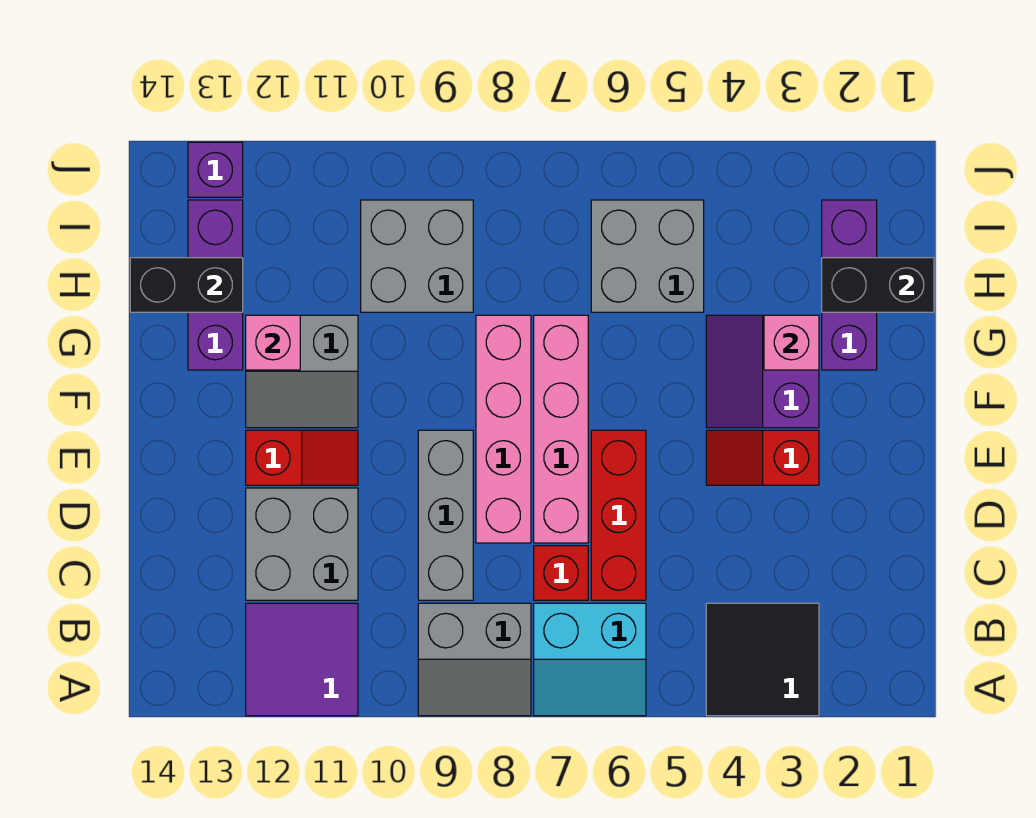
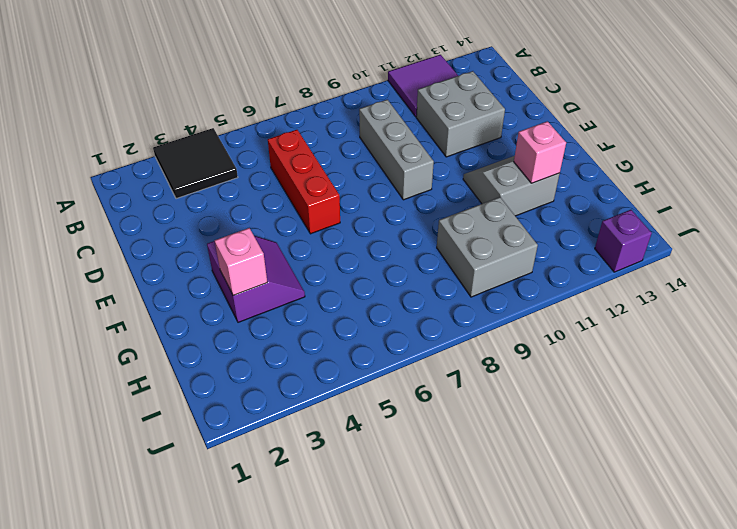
none -> cyan 2x2 slope [534,603,646,716]
none -> grey 2x2 slope [418,603,531,716]
none -> red 1x1 brick [534,546,588,600]

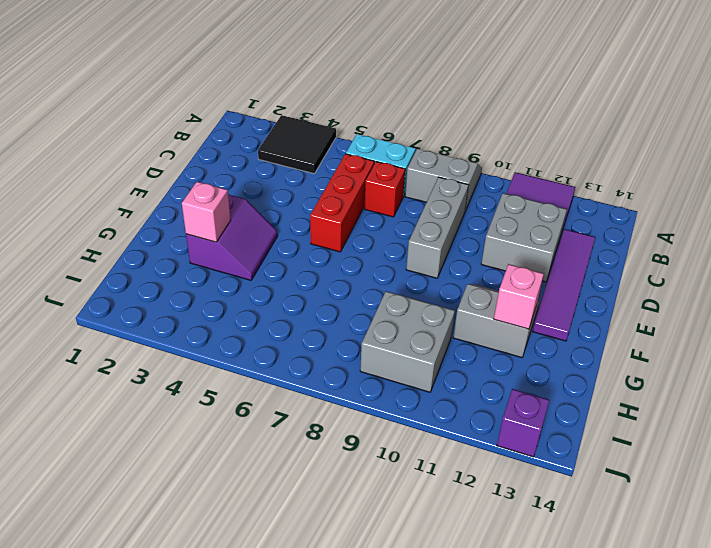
purple 1x4 tile [533,229,595,341] -> none
none -> pink 1x4 brick [534,315,588,543]
none -> pink 1x4 brick [476,315,531,543]
none -> red 1x2 slope [706,430,819,485]

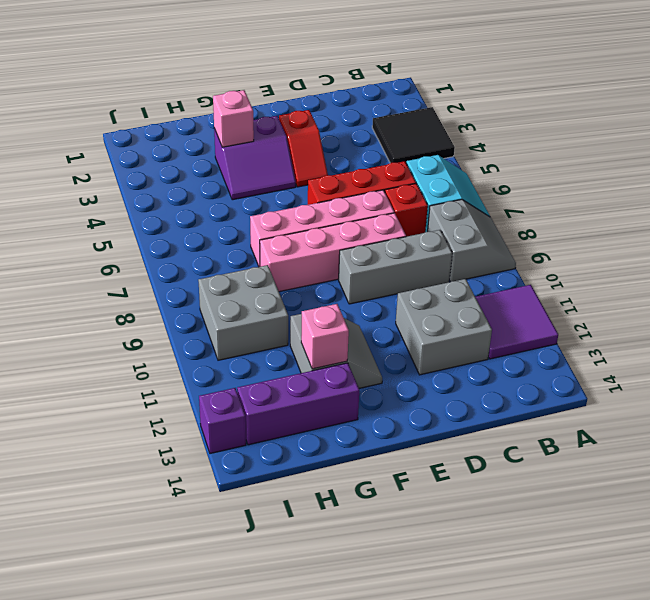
none -> red 1x2 slope [246,430,358,485]
none -> purple 1x3 brick [822,200,877,370]
none -> grey 2x2 brick [591,200,704,312]

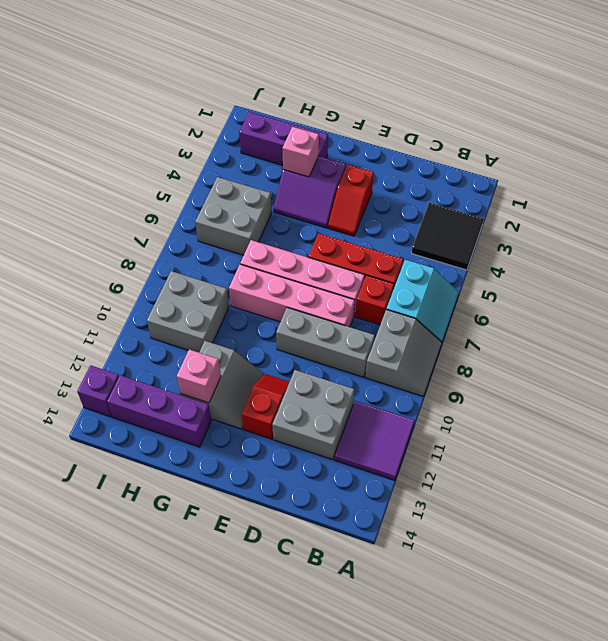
none -> black 1x2 brick [822,258,934,312]
none -> black 1x2 brick [130,258,243,312]

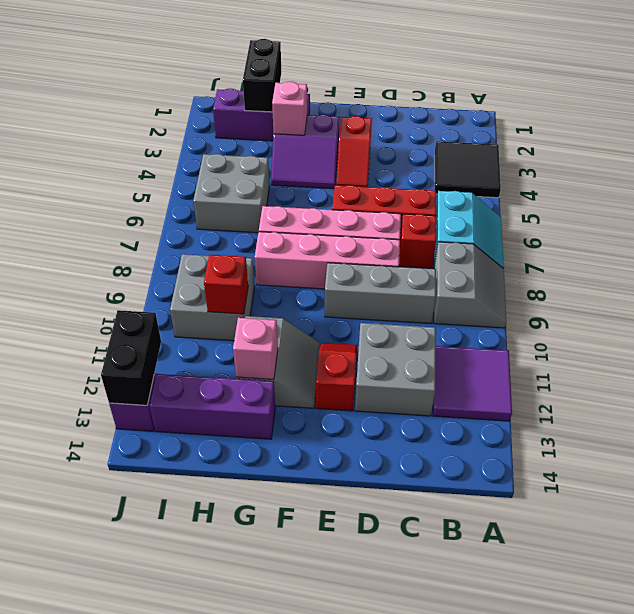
red 1x1 brick [204,255,248,314] -> none
black 1x2 brick [101,310,161,405] -> black 1x2 brick moved to [130,258,243,312]

